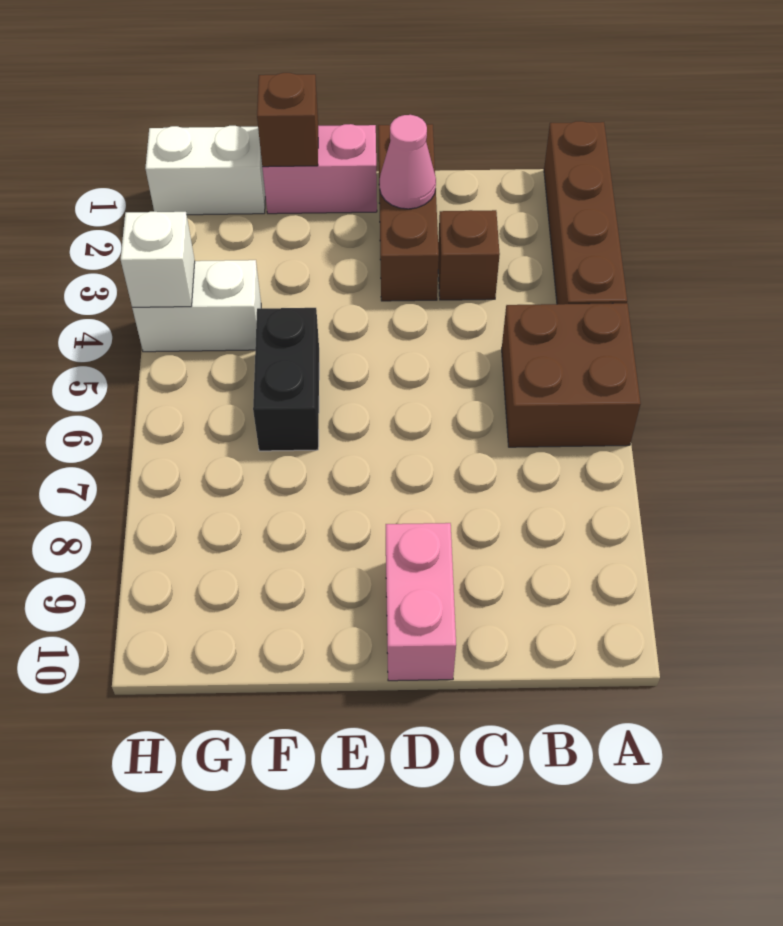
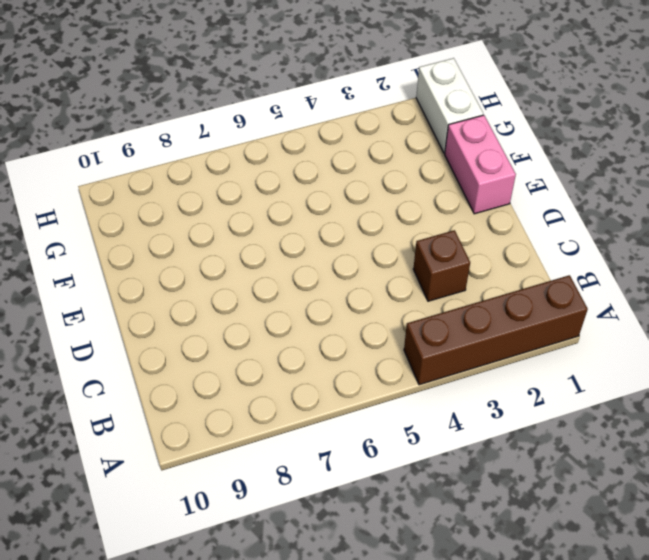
none -> brown 2x2 brick [502,303,641,447]
none -> brown 1x3 brick [378,124,439,301]
none -> pink 1x2 brick [386,523,456,681]

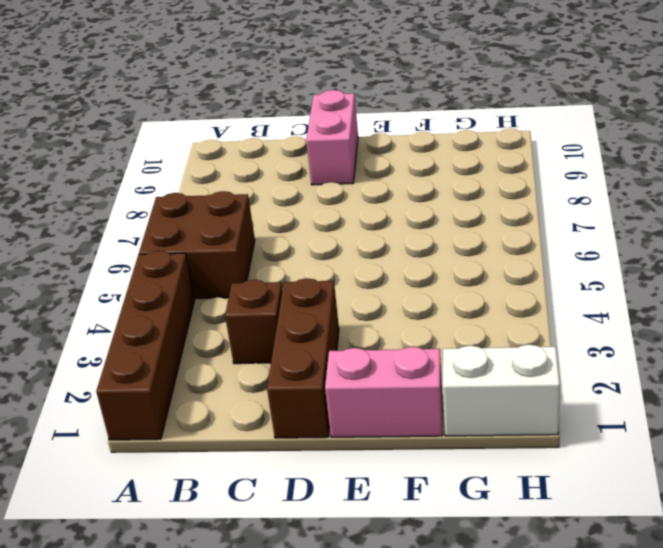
none -> black 1x2 brick [253,308,319,451]
none -> white 1x2 brick [132,260,261,352]
none -> pink 1x1 cone [380,115,436,209]

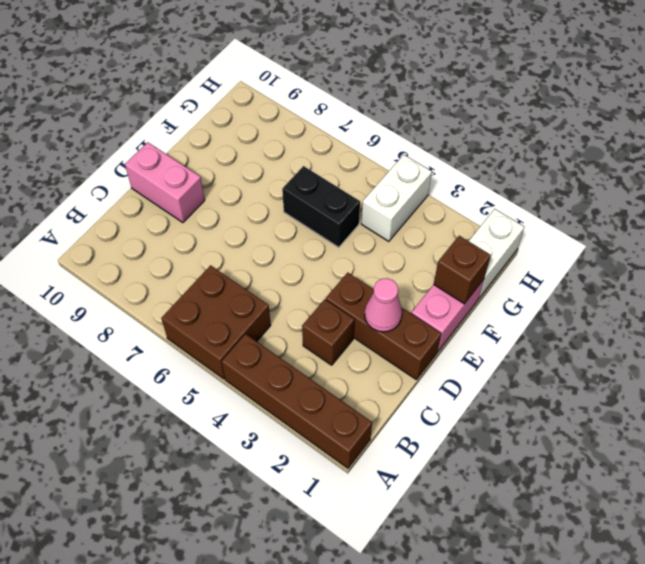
none -> white 1x1 brick [121,212,195,307]

